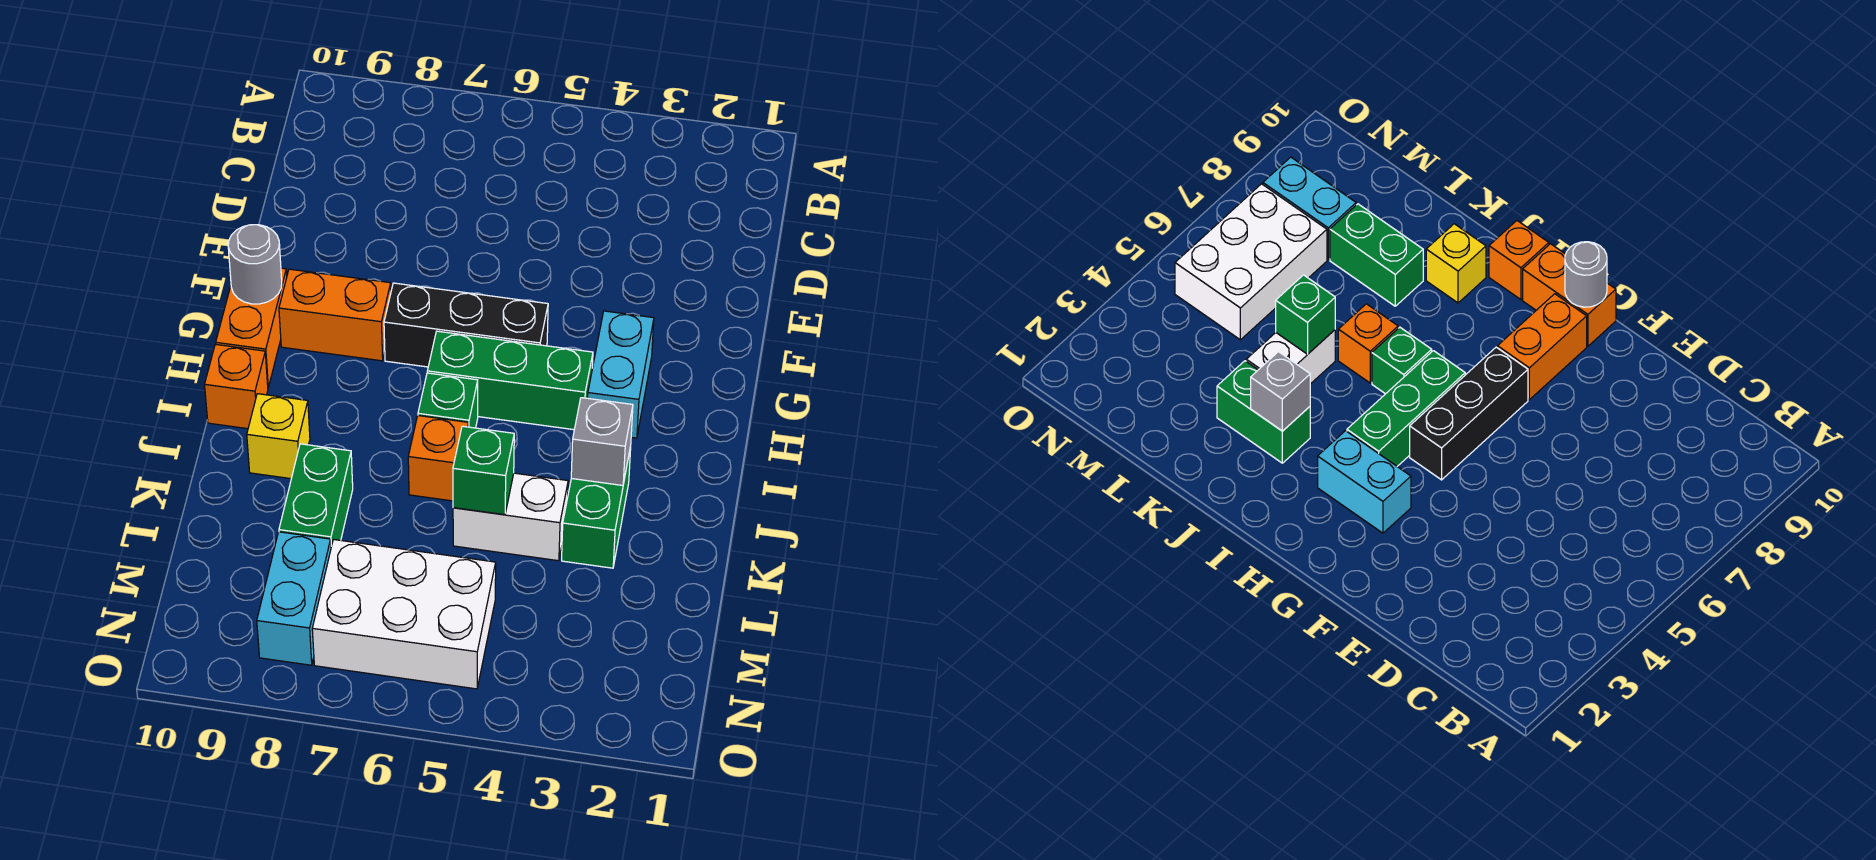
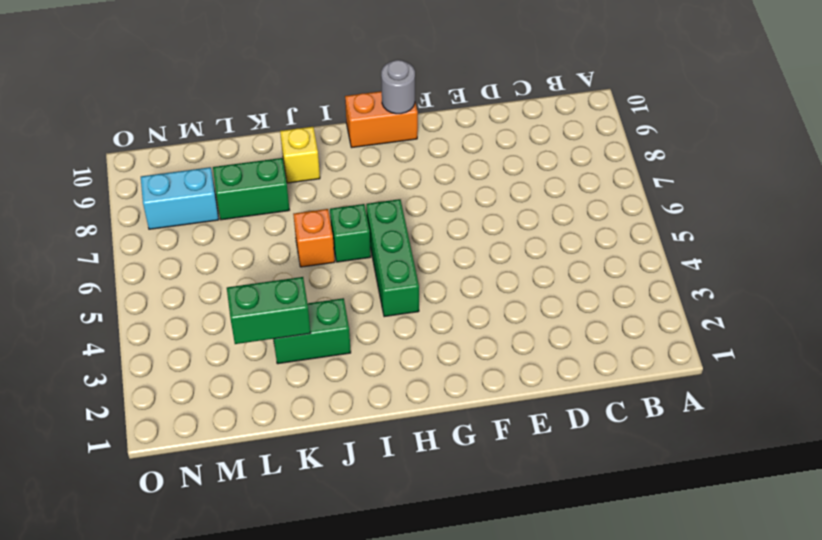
green 1x2 brick [227,277,311,344] -> none
none -> cyan 1x2 brick [588,311,654,438]
none -> black 1x3 brick [384,283,548,367]
none -> orange 1x2 brick [279,269,391,361]

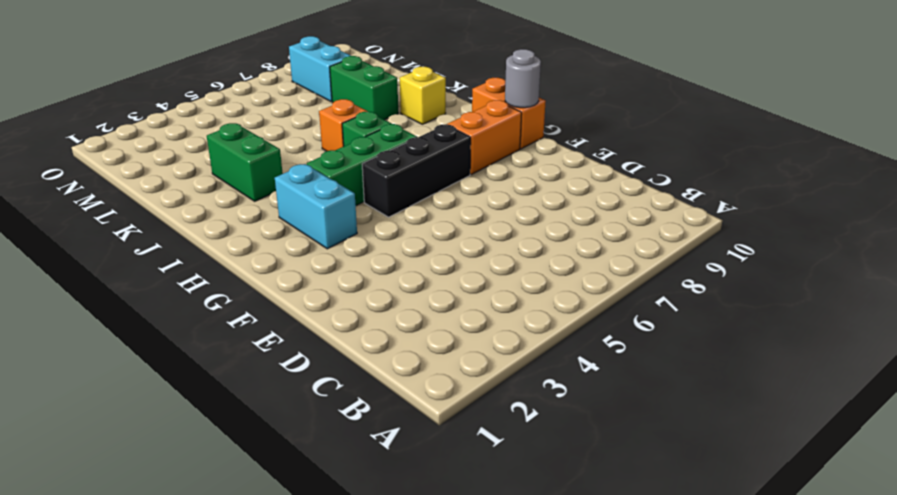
none -> orange 1x1 brick [205,344,268,429]
none -> white 1x2 brick [453,473,568,561]
none -> white 2x3 brick [312,539,496,689]

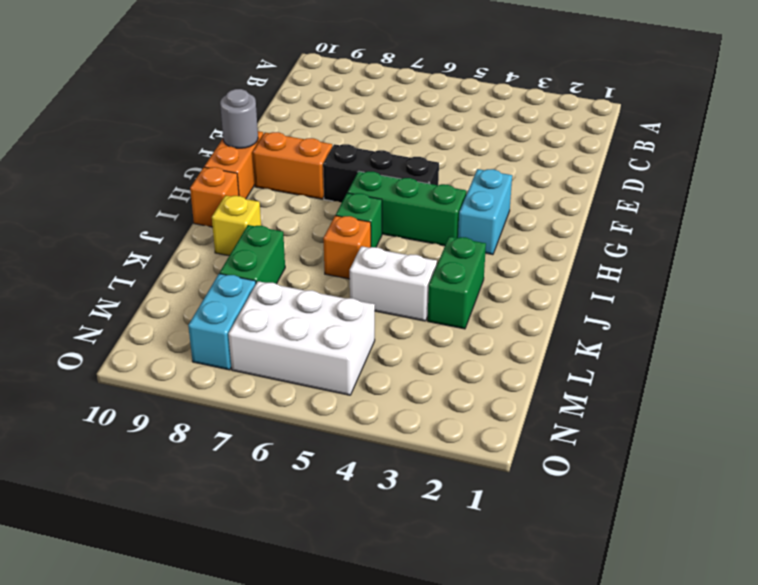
none -> grey 1x1 brick [571,398,633,485]
none -> green 1x1 brick [453,426,514,515]

